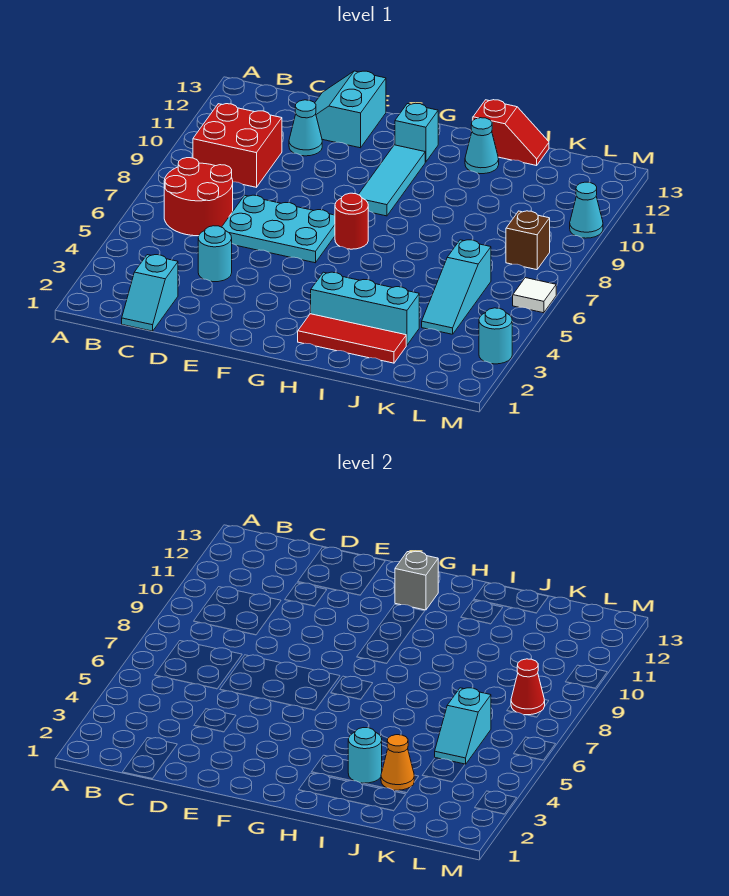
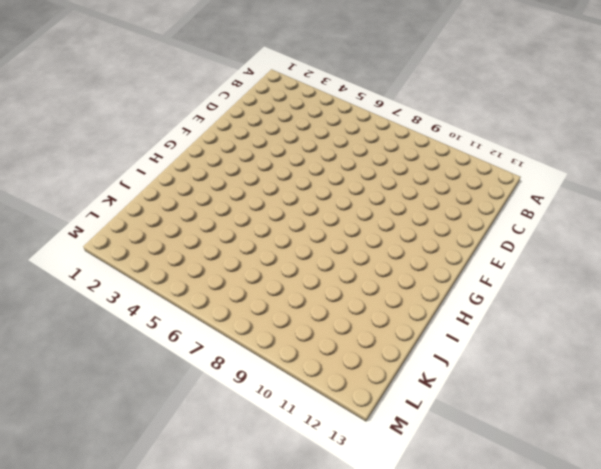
none -> red 2x2 round brick [164,158,233,236]
none -> red 2x2 brick [193,104,282,187]
none -> cyan 1x2 slope [122,255,178,331]

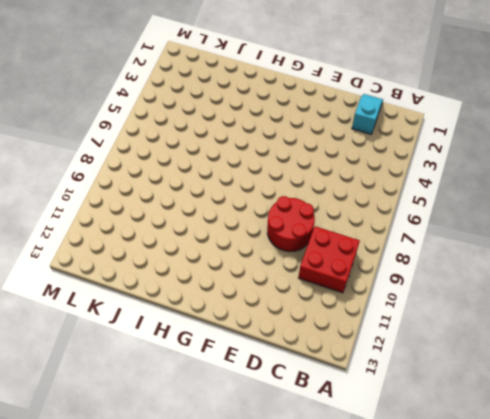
red 2x2 round brick [267,196,315,252] -> red 2x2 round brick moved to [164,158,233,236]
none -> cyan 1x1 round brick [198,226,232,282]
none -> cyan 2x3 plate [222,195,335,263]
none -> cyan 1x1 cone [289,100,322,156]

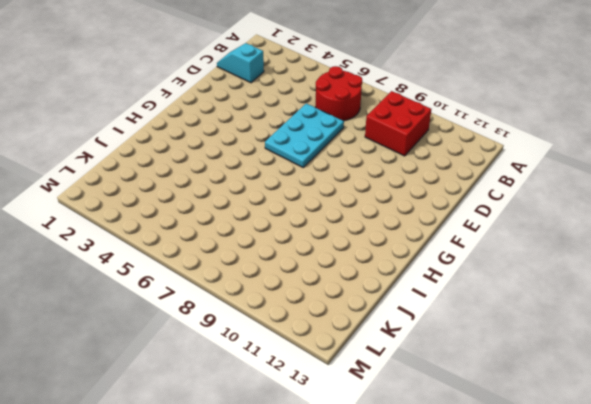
none -> cyan 1x1 round brick [198,226,232,282]
none -> cyan 1x1 cone [289,100,322,156]
none -> cyan 2x2 slope [315,71,386,148]

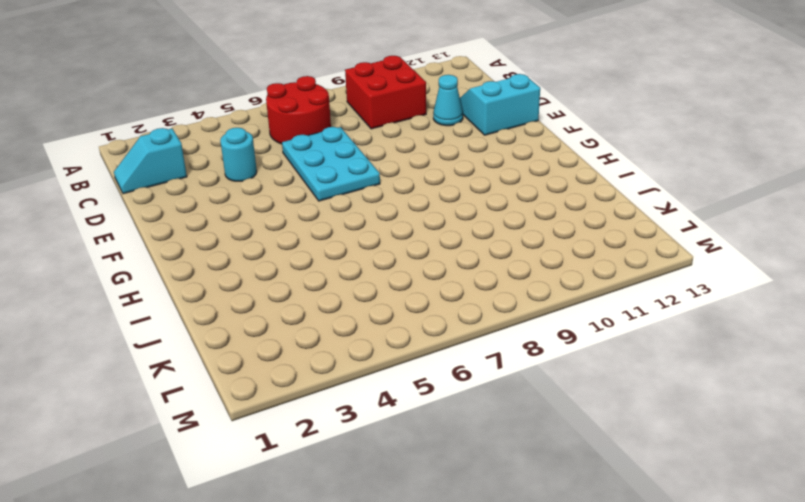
none -> red 1x1 round brick [335,193,368,249]
none -> cyan 1x3 tile [358,145,425,216]
none -> cyan 1x1 brick [395,103,438,162]

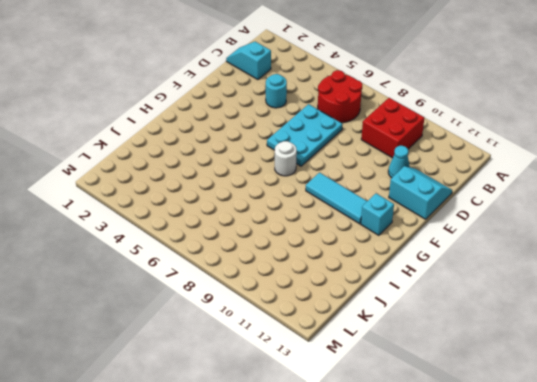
white 1x1 round brick [275,141,297,176] -> red 1x1 round brick [335,193,368,249]
none -> red 1x3 tile [298,314,406,363]
none -> cyan 1x3 brick [311,272,419,345]
none -> cyan 1x1 cone [465,118,499,174]

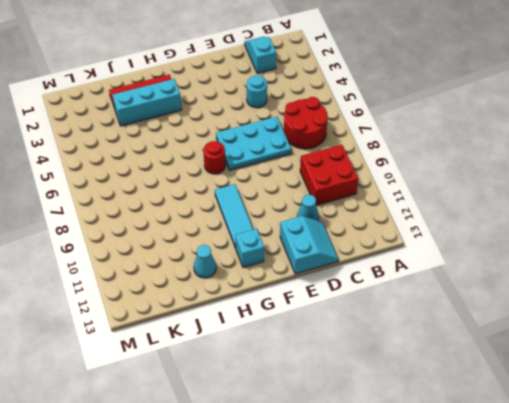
none -> red 1x2 slope [473,100,549,166]
none -> cyan 1x3 slope [422,240,491,334]
none -> brown 1x1 brick [506,211,550,270]

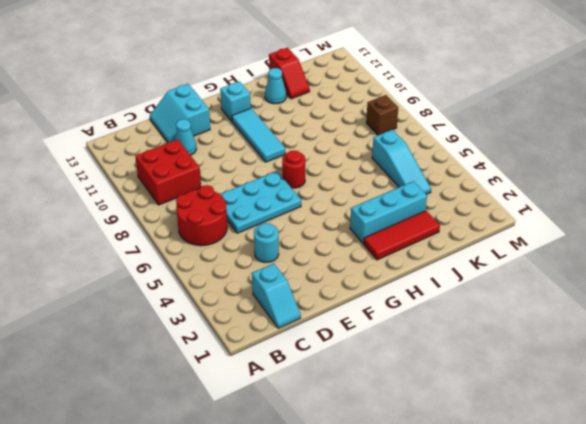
red 1x2 slope [269,48,310,99] -> red 1x2 slope turned to [473,100,549,166]
none -> cyan 1x1 round brick [479,308,512,364]
none -> white 1x1 tile [513,278,556,313]
none -> cyan 1x1 cone [570,182,603,238]

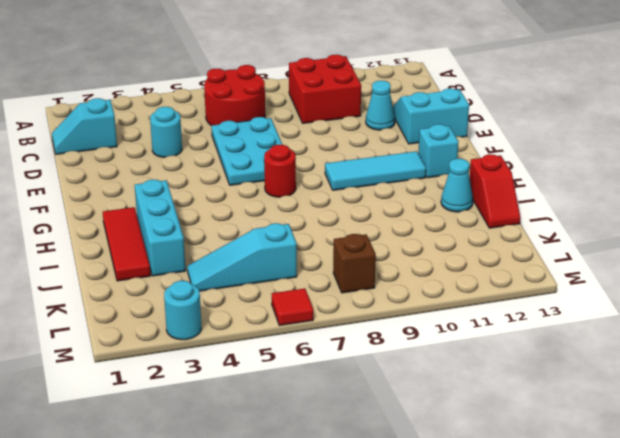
red 1x1 tile [272,288,313,326] -> white 1x1 tile [513,278,556,313]
none -> cyan 1x1 cone [570,182,603,238]
none -> grey 1x1 brick [395,551,438,610]
none -> cyan 1x1 round brick [348,728,382,783]

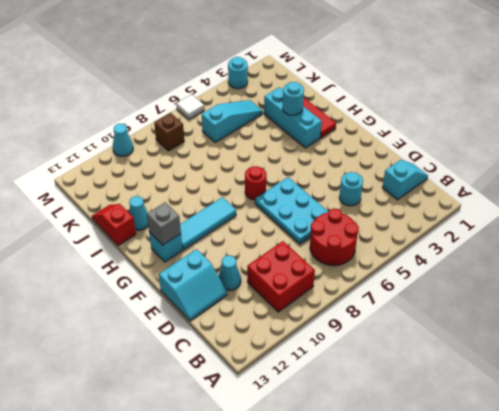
none -> orange 1x1 cone [381,735,414,790]
none -> cyan 1x2 slope [435,688,491,764]
none -> red 1x1 cone [511,659,545,715]

